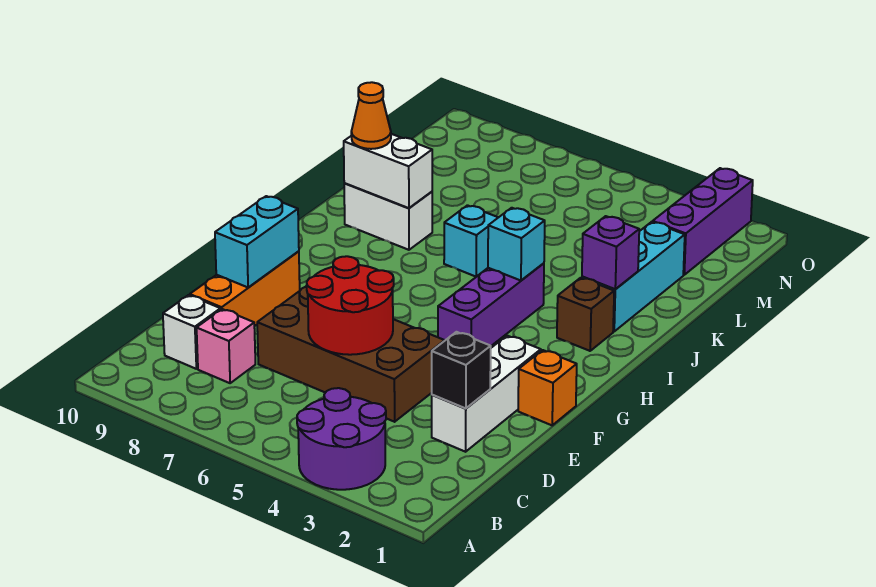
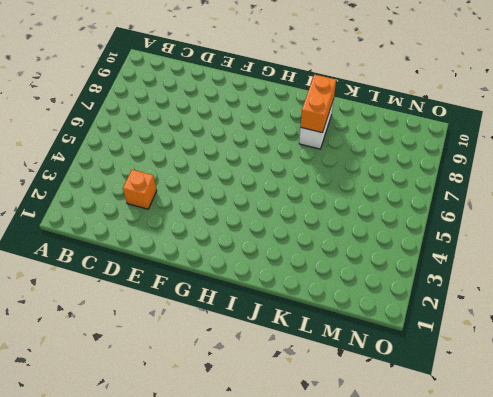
orange 1x1 brick [123,170,157,209] -> orange 1x1 brick moved to [518,350,577,425]
orange 1x2 brick [301,75,336,133] -> white 1x2 brick [344,134,432,208]
none -> purple 2x2 round brick [297,388,386,490]
none -> pink 1x1 brick [197,309,255,383]
none -> white 1x1 brick [163,295,220,369]

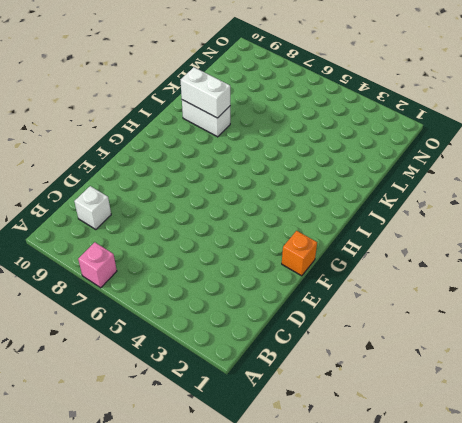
pink 1x1 brick [78,242,117,288] -> pink 1x1 brick moved to [197,309,255,383]
none -> purple 2x2 round brick [297,388,386,490]
none -> white 1x3 brick [432,336,541,452]
none -> brown 2x4 brick [257,286,445,422]

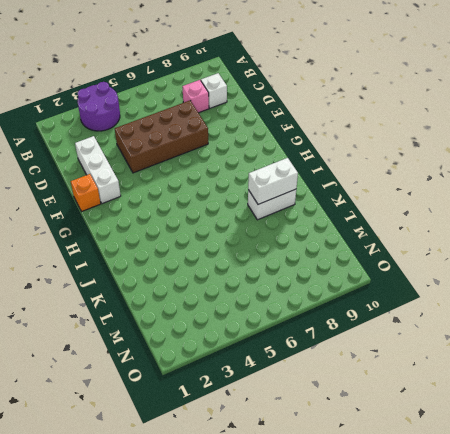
none -> orange 1x3 brick [190,251,300,326]
none -> purple 1x3 brick [438,263,544,346]
none -> brown 1x1 brick [557,278,614,351]

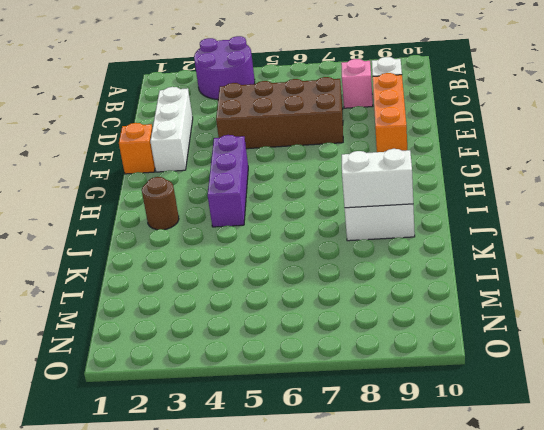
brown 1x1 round brick [142,177,179,230] -> brown 1x1 brick [557,278,614,351]
none -> cyan 1x3 brick [582,222,685,331]
none -> cyan 1x1 brick [444,205,498,277]
none -> purple 1x3 brick [653,168,753,275]

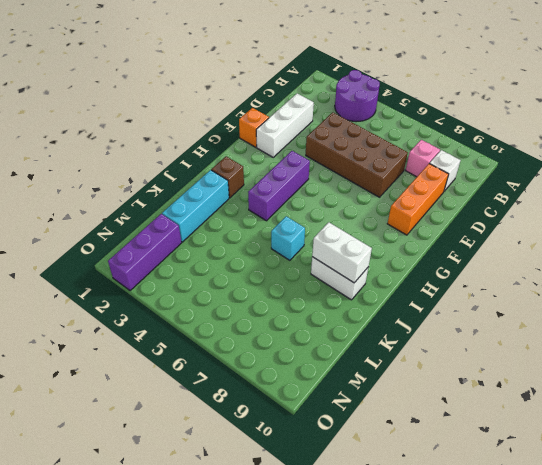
none -> black 1x1 brick [432,332,491,408]
none -> red 2x2 round brick [307,256,394,355]
none -> cyan 1x2 brick [215,196,299,287]

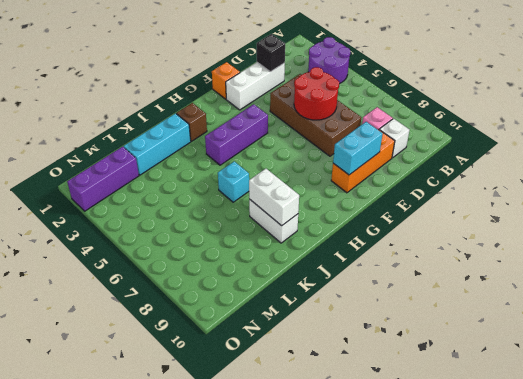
none -> cyan 1x1 brick [488,208,545,281]
none -> purple 1x1 brick [582,216,639,289]
none -> orange 1x1 cone [351,82,391,149]

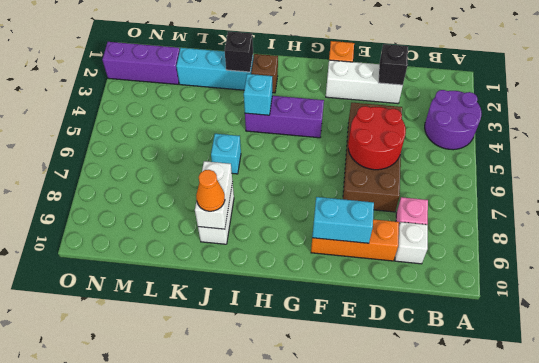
black 1x1 brick [225,31,253,72] -> purple 1x1 brick [582,216,639,289]

